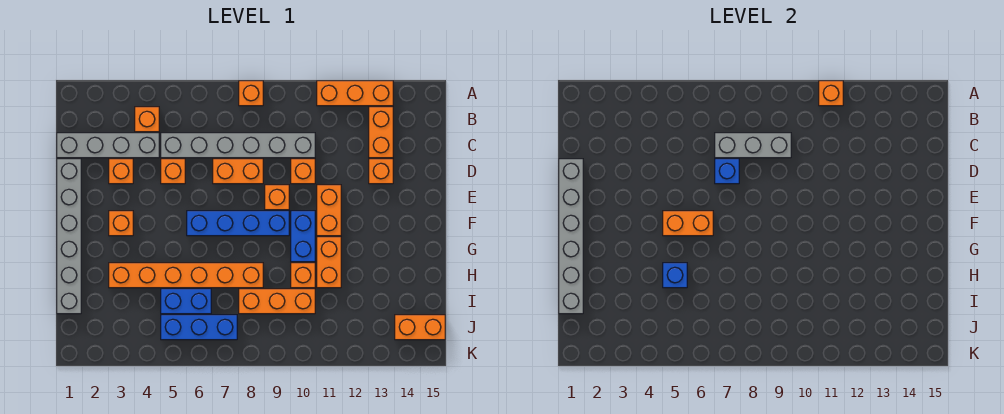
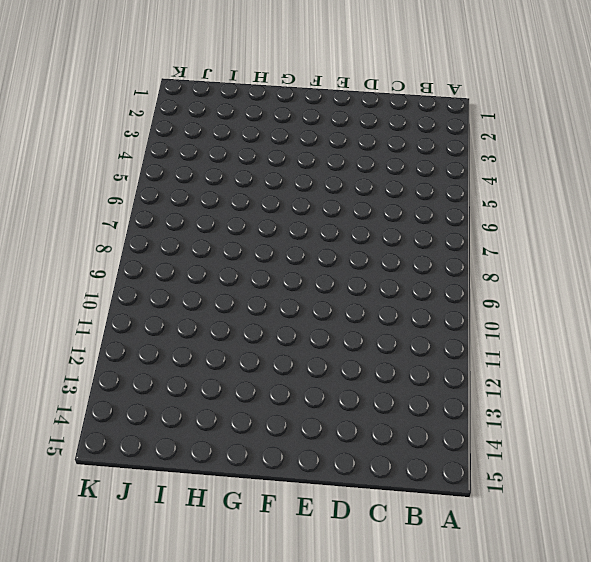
none -> orange 1x1 brick [239,81,263,106]
none -> orange 1x3 brick [317,81,393,106]
none -> orange 1x1 brick [135,107,159,132]
none -> orange 1x2 brick [369,107,393,158]

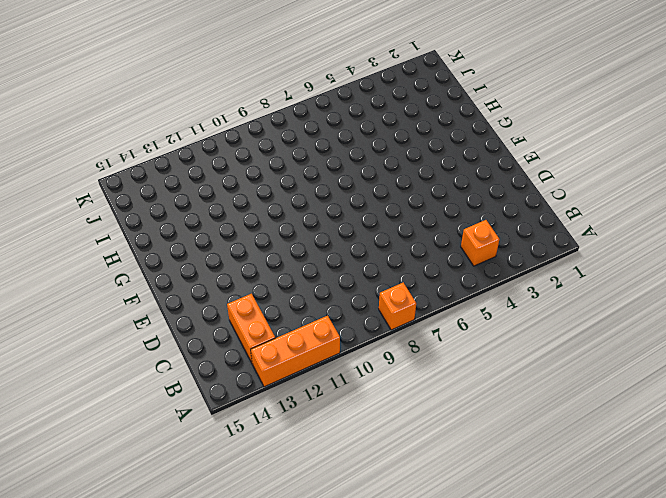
none -> grey 1x4 brick [57,133,159,158]
none -> grey 1x6 brick [161,133,315,158]
none -> grey 1x6 brick [57,159,81,314]
none -> orange 1x1 brick [109,159,133,184]

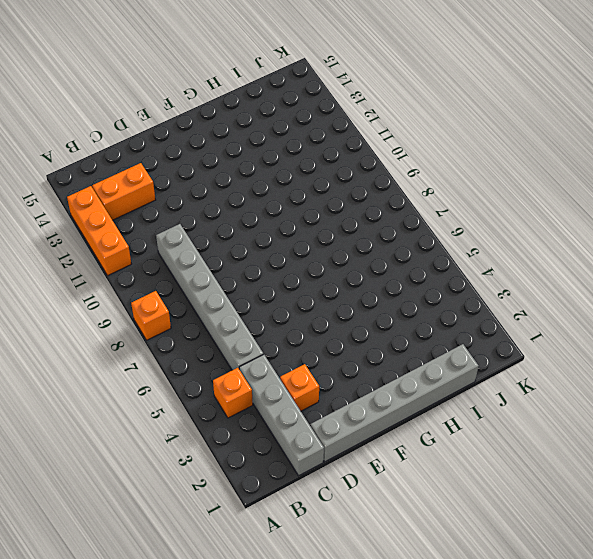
none -> orange 1x1 brick [161,159,185,184]
none -> orange 1x2 brick [213,159,263,184]
none -> orange 1x1 brick [291,159,315,184]
none -> orange 1x1 brick [369,159,393,184]

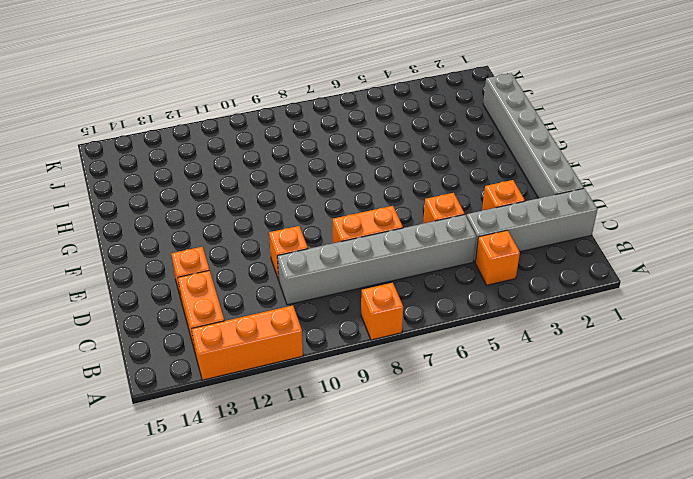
none -> orange 1x1 brick [265,185,289,210]
none -> orange 1x2 brick [317,185,341,236]
none -> orange 1x1 brick [109,211,133,236]
none -> blue 1x4 brick [187,211,289,236]

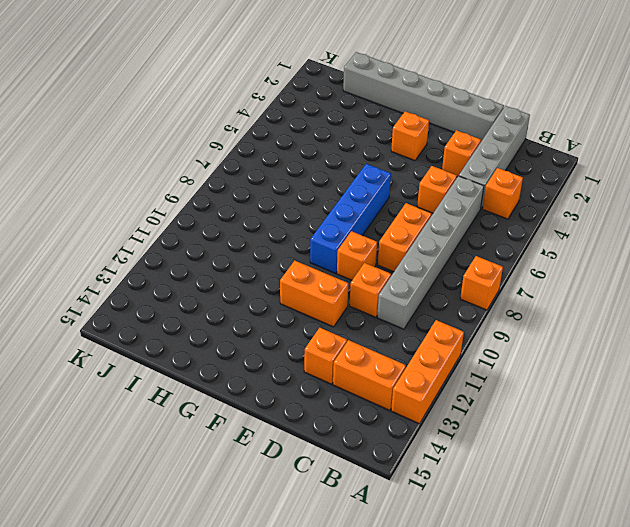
none -> blue 1x2 brick [291,211,315,262]
none -> orange 1x2 brick [317,237,341,288]
none -> orange 1x6 brick [109,263,263,288]
none -> orange 1x1 brick [291,263,315,288]

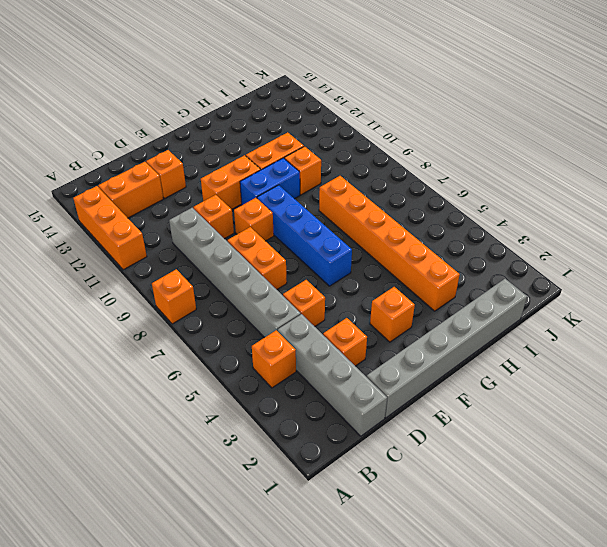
none -> blue 1x2 brick [161,289,211,314]
none -> orange 1x3 brick [239,289,315,314]
none -> blue 1x3 brick [161,315,237,340]
none -> orange 1x2 brick [395,315,445,340]

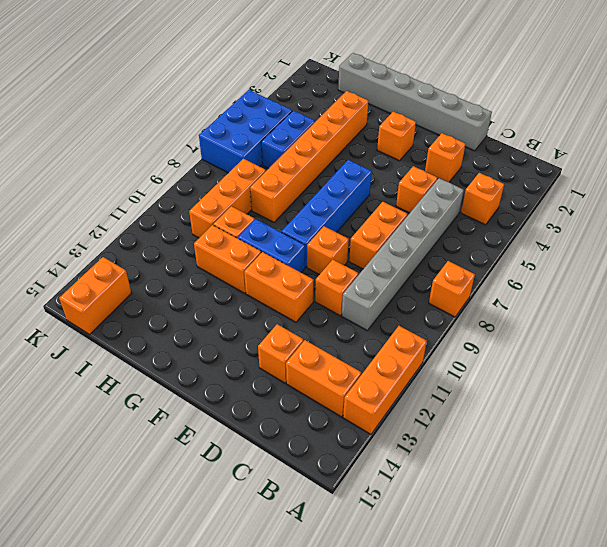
blue 2x3 brick [199,90,292,173] -> blue 1x3 brick [161,315,237,340]
none -> grey 1x4 brick [57,133,159,158]
none -> orange 1x1 brick [819,81,843,106]
none -> grey 1x3 brick [715,133,791,158]
none -> grey 1x6 brick [559,159,583,314]

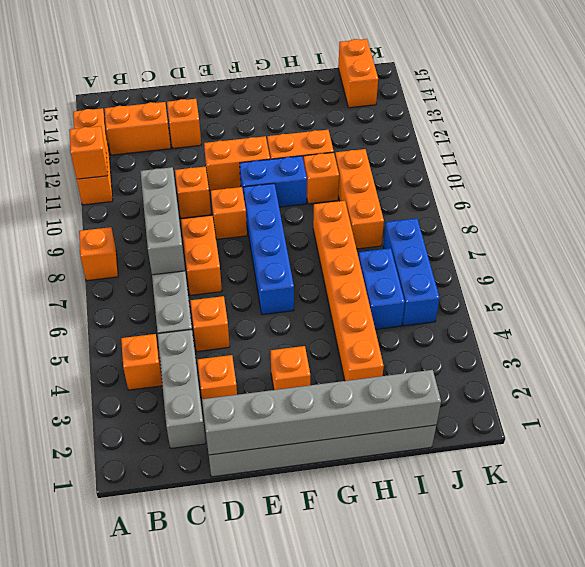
grey 1x3 brick [158,330,206,448] -> grey 1x4 brick [57,133,159,158]
none -> blue 1x1 brick [715,159,739,184]
none -> orange 1x2 brick [663,211,713,236]
none -> blue 1x1 brick [663,263,687,288]

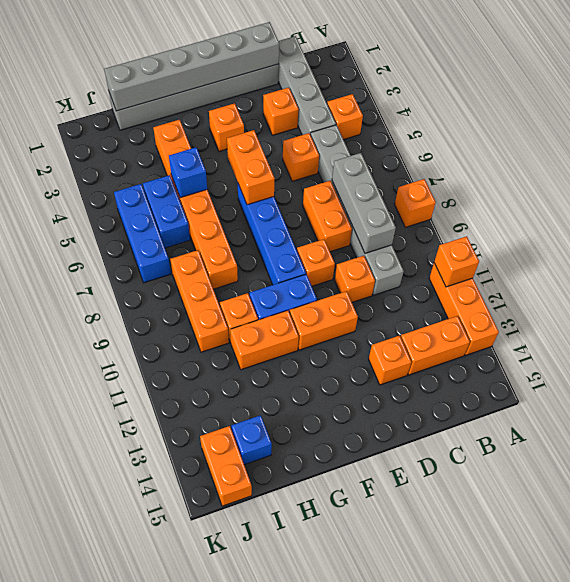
blue 1x1 brick [231,415,272,465] -> blue 1x1 brick moved to [715,159,739,184]

